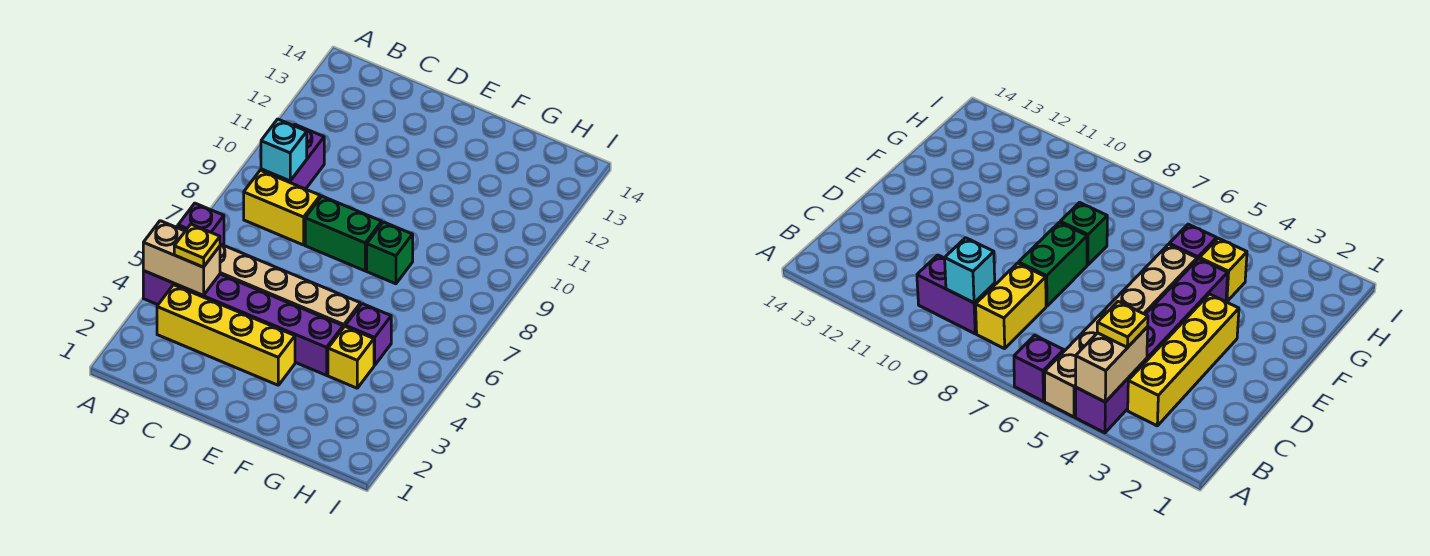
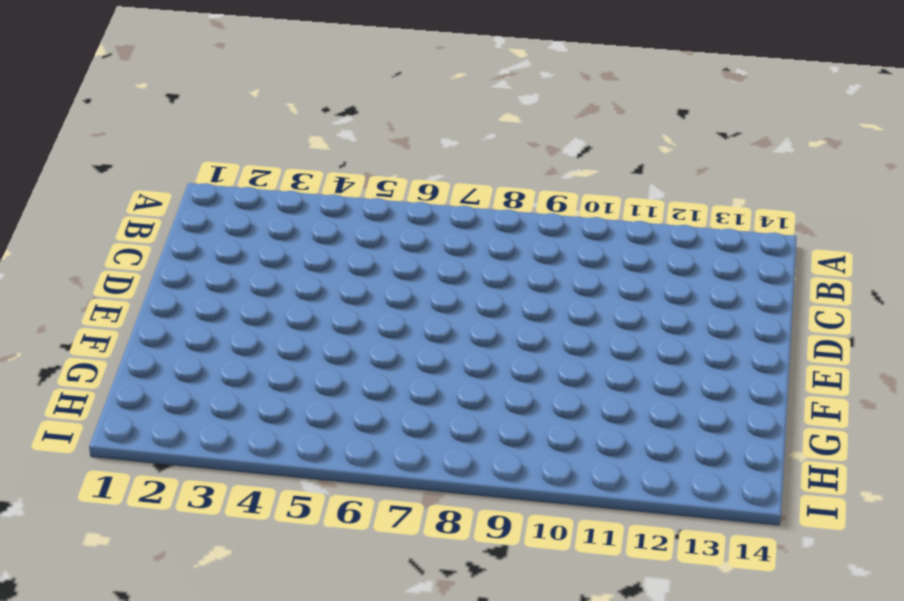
none -> purple 1x6 brick [143,271,343,375]
none -> tan 1x6 brick [177,226,360,328]
none -> purple 1x1 brick [178,203,224,245]

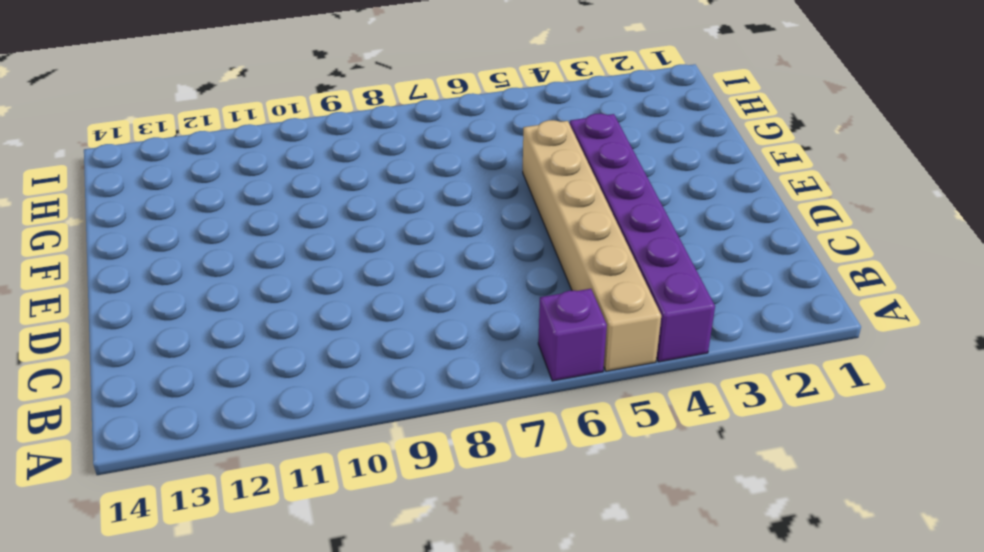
none -> yellow 1x4 brick [157,285,295,385]
none -> yellow 1x2 brick [244,170,320,245]
none -> purple 1x2 brick [261,125,324,189]

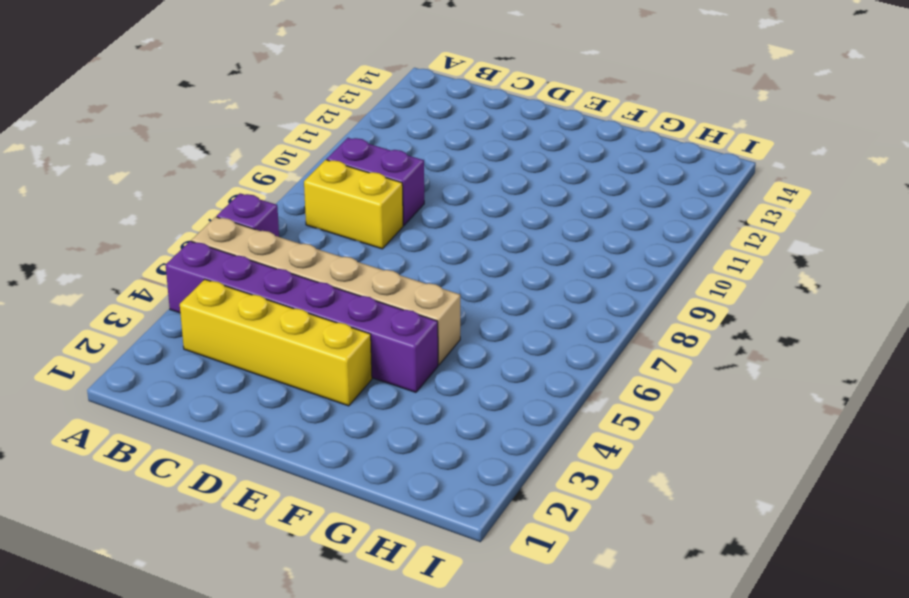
purple 1x2 brick [327,138,424,225] -> purple 1x2 brick turned to [261,125,324,189]
none -> green 1x2 brick [305,196,382,271]
none -> green 1x1 brick [367,222,413,284]
none -> yellow 1x1 brick [328,327,374,388]

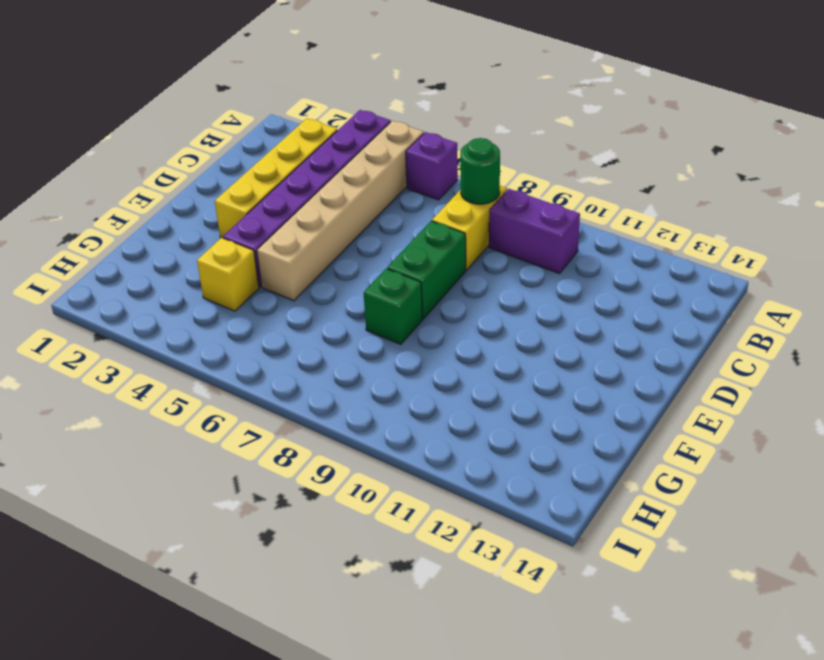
green 1x1 round brick [460,138,500,204] -> none
none -> purple 1x1 brick [345,304,391,365]
none -> tan 1x2 brick [143,221,220,295]
none -> cyan 1x1 brick [261,119,307,181]

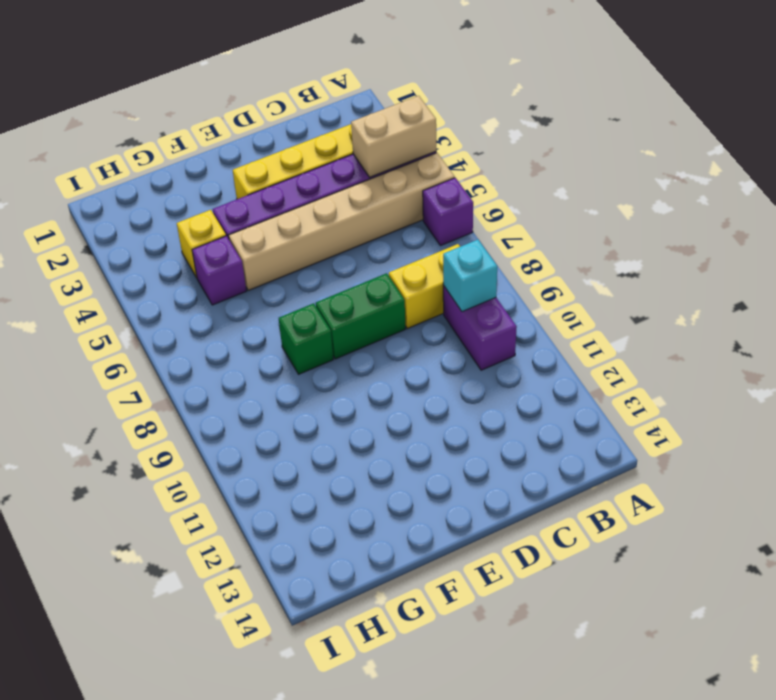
none -> yellow 1x1 plate [174,224,220,267]

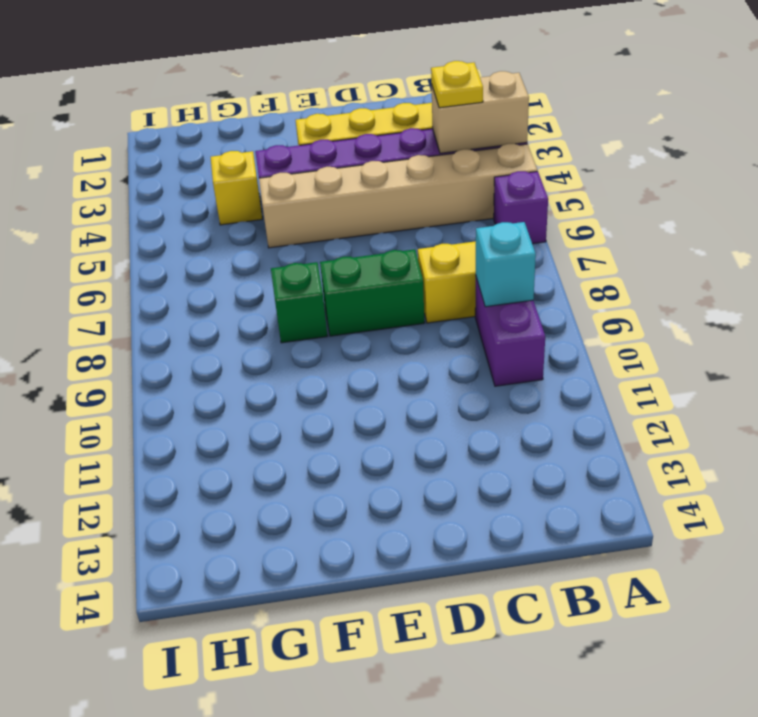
none -> purple 1x1 brick [345,304,391,365]

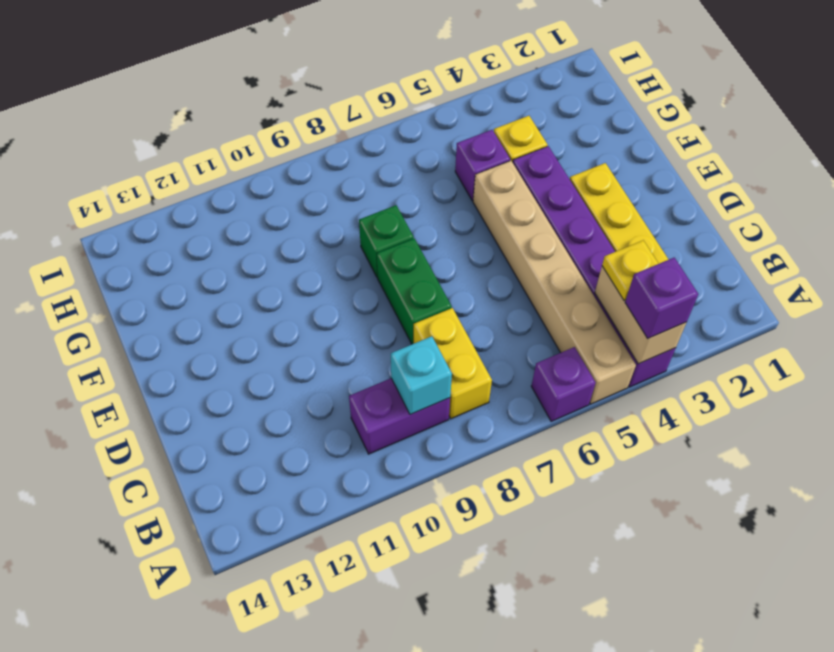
purple 1x1 brick [625,258,698,339] -> none

